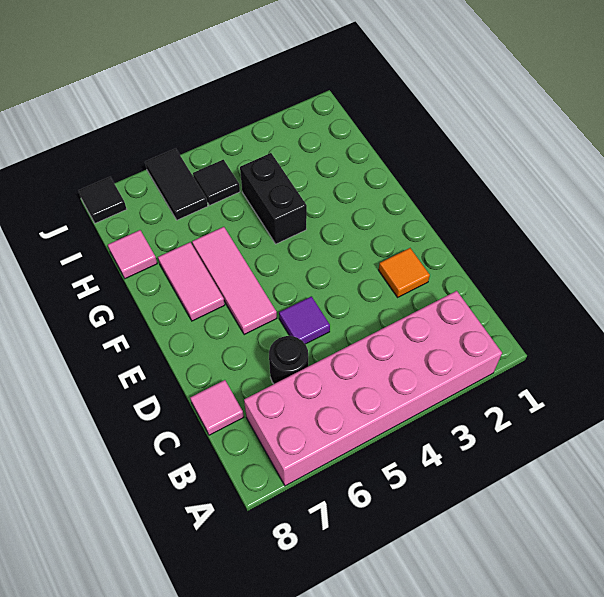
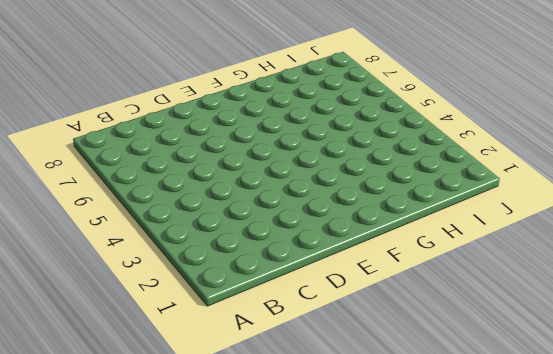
none -> pink 2x6 brick [244,291,502,486]
none -> black 1x1 round brick [269,336,308,384]
none -> pink 1x1 tile [190,380,244,435]

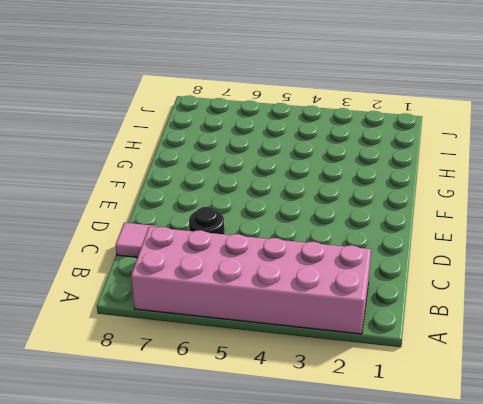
none -> orange 1x1 tile [379,248,430,297]
none -> purple 1x1 tile [279,296,330,344]
none -> pink 1x3 tile [192,227,277,335]

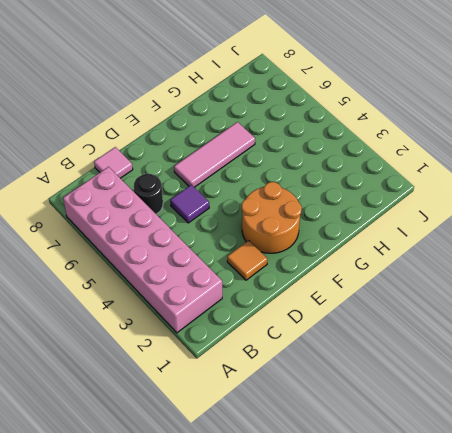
orange 2x2 round brick [242,182,302,253] -> none
none -> pink 1x2 tile [158,242,225,321]
none -> black 1x2 brick [240,153,307,244]
none -> pink 1x1 tile [108,230,157,279]

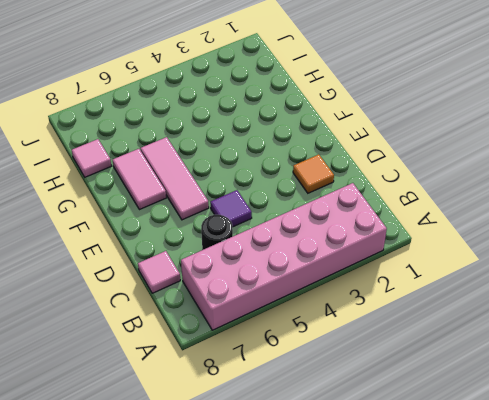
none -> black 1x2 brick [240,153,307,244]
none -> black 1x1 tile [193,160,240,206]
none -> black 1x2 tile [145,148,208,220]

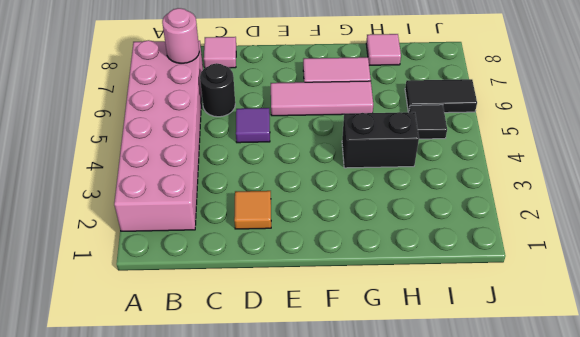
pink 1x1 round brick [162,8,199,63] -> none
none -> black 1x1 tile [79,177,126,223]

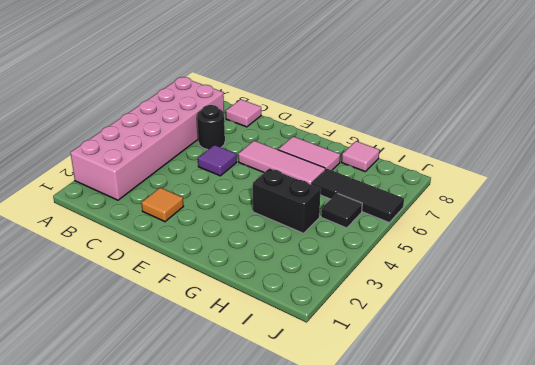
black 1x1 tile [312,168,351,199] -> black 1x1 tile moved to [79,177,126,223]

